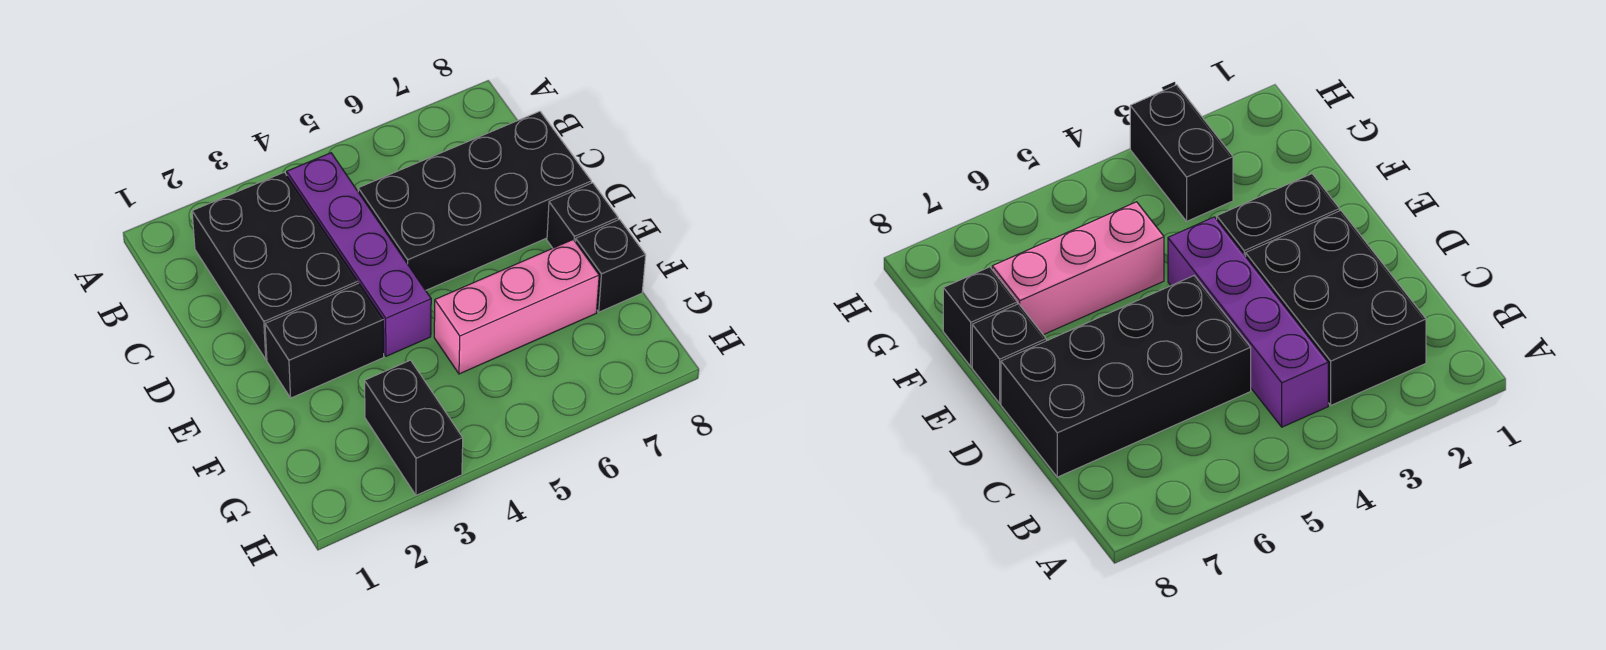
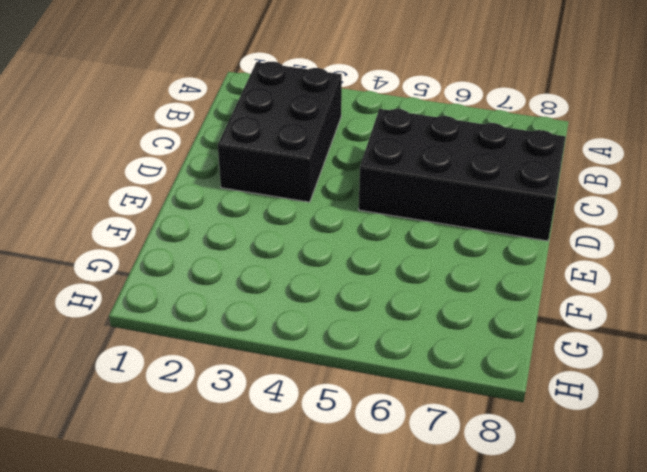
none -> purple 1x4 brick [287,153,431,356]
none -> black 1x2 brick [265,283,384,398]

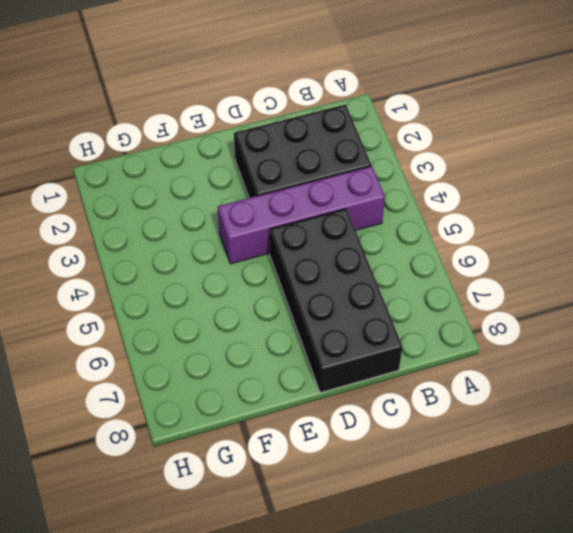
none -> black 1x2 brick [265,283,384,398]
none -> black 1x1 brick [547,183,618,248]

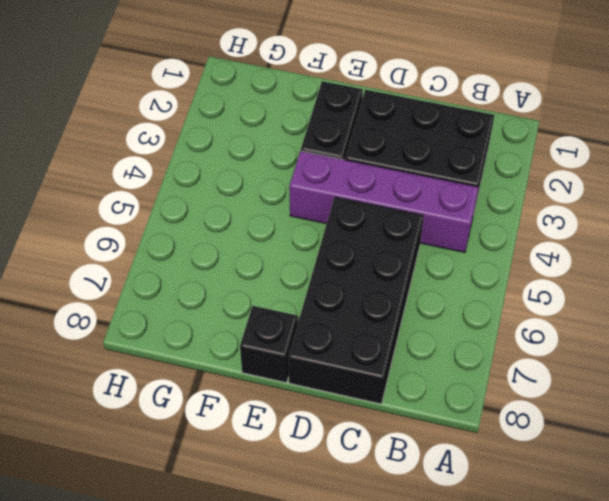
none -> pink 1x3 brick [434,240,599,374]
none -> black 1x1 brick [576,219,646,312]

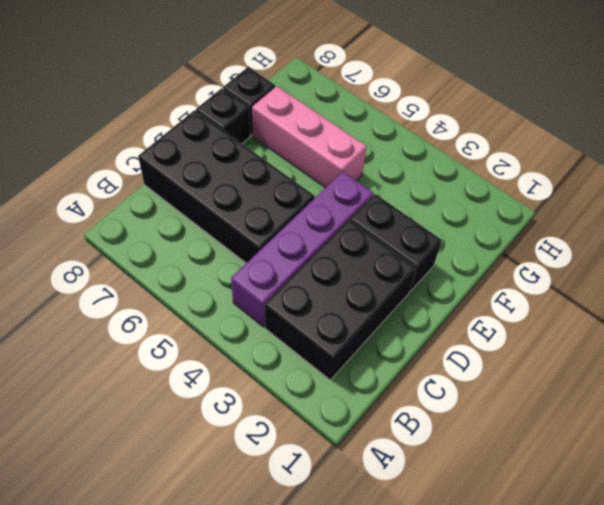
none -> black 1x2 brick [365,360,463,495]

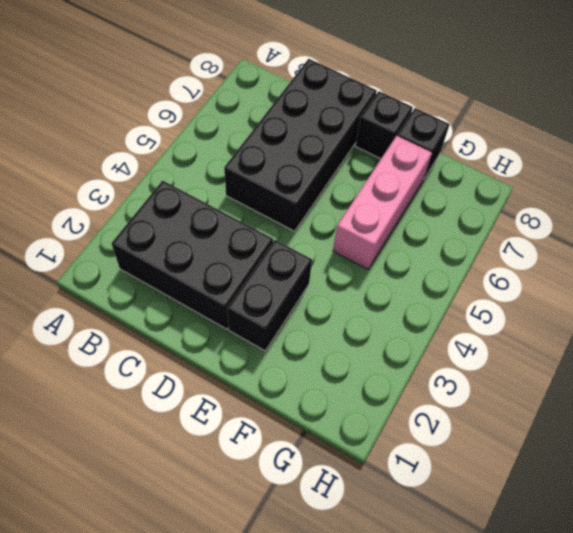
none -> purple 1x4 brick [287,153,431,356]
none -> black 1x2 brick [365,360,463,495]

